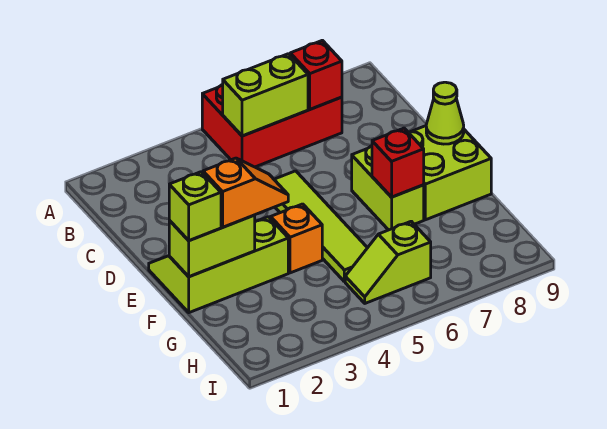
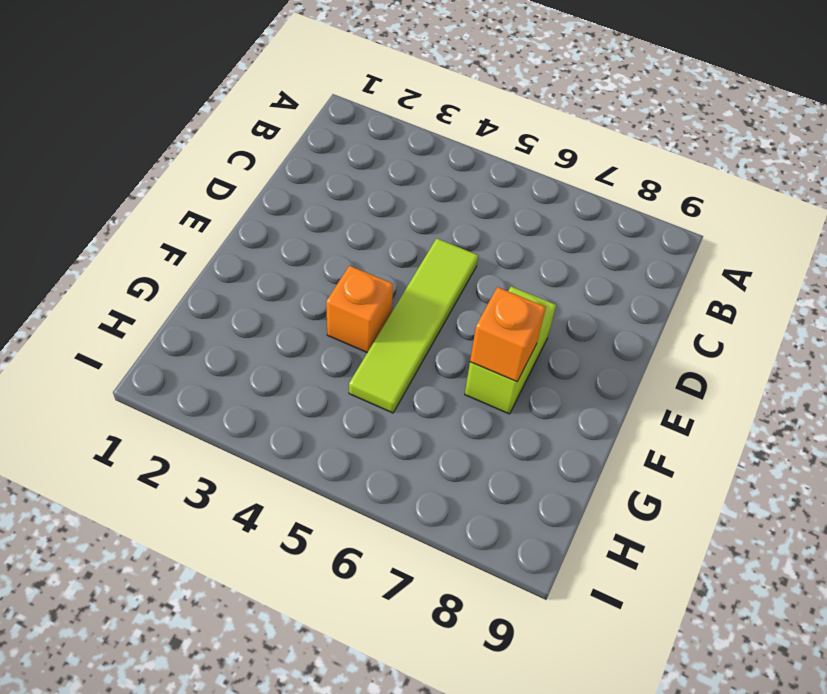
orange 1x1 brick [470,287,546,382] -> red 1x1 brick [372,128,424,197]
none -> red 2x3 brick [202,85,342,167]
none -> lime 2x3 slope [149,217,288,313]
none -> lime 2x2 brick [408,126,491,220]

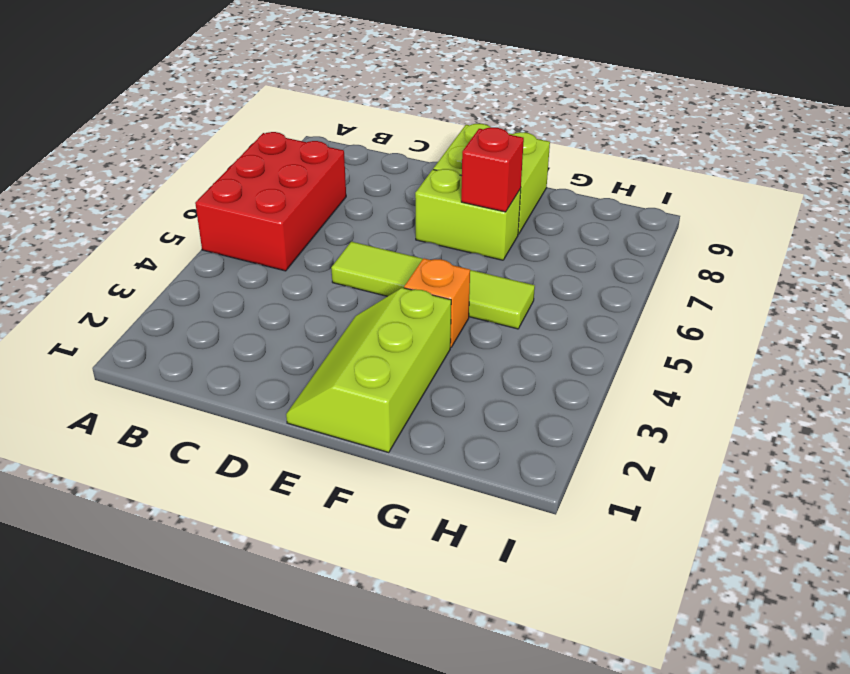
none -> lime 1x2 slope [345,221,431,303]
none -> lime 1x2 brick [223,54,308,136]
none -> red 1x1 brick [290,40,342,109]

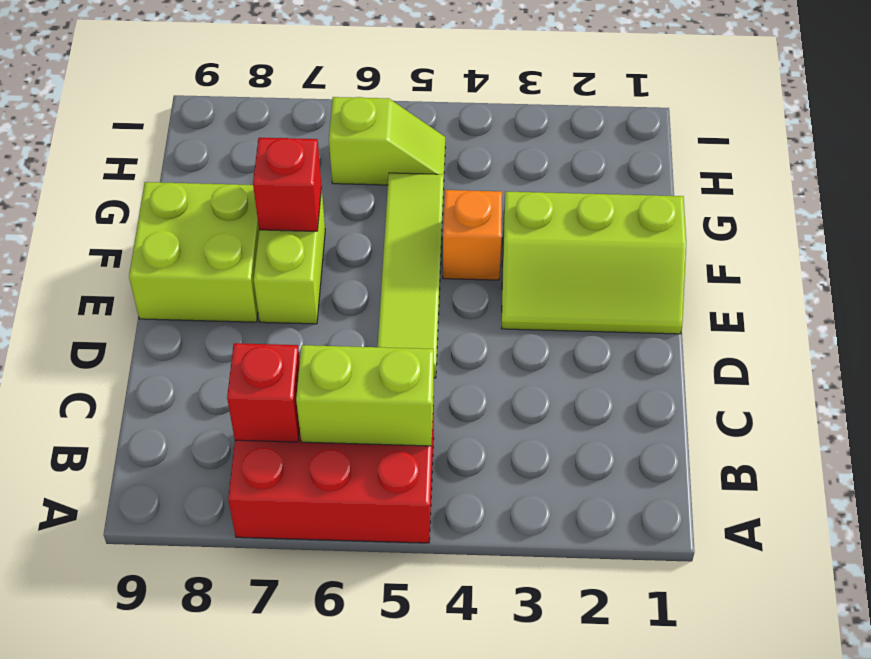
none -> lime 1x1 cone [426,82,464,144]
none -> lime 1x2 brick [169,215,255,277]
none -> lime 1x1 brick [169,172,221,241]

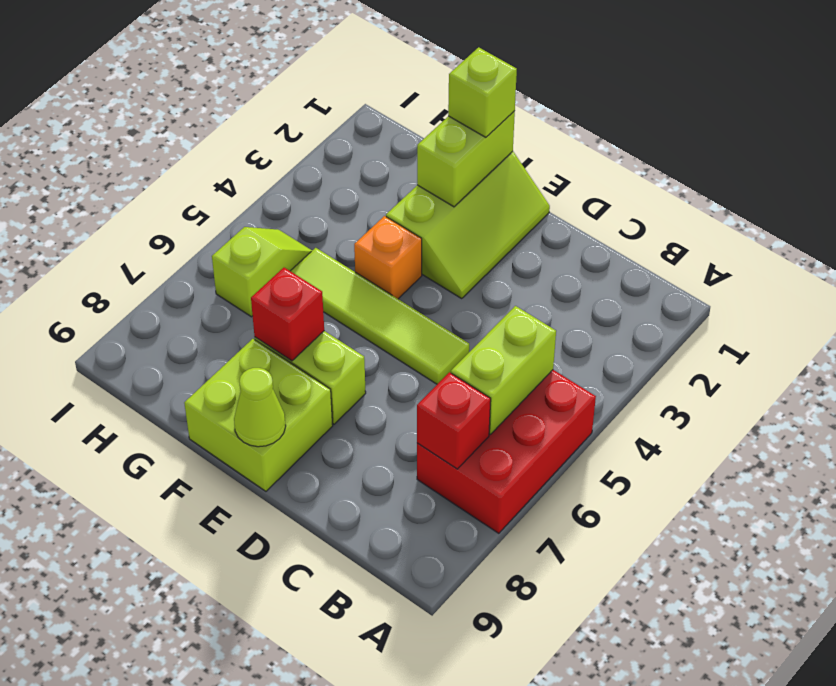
none -> orange 1x2 slope [203,158,288,227]

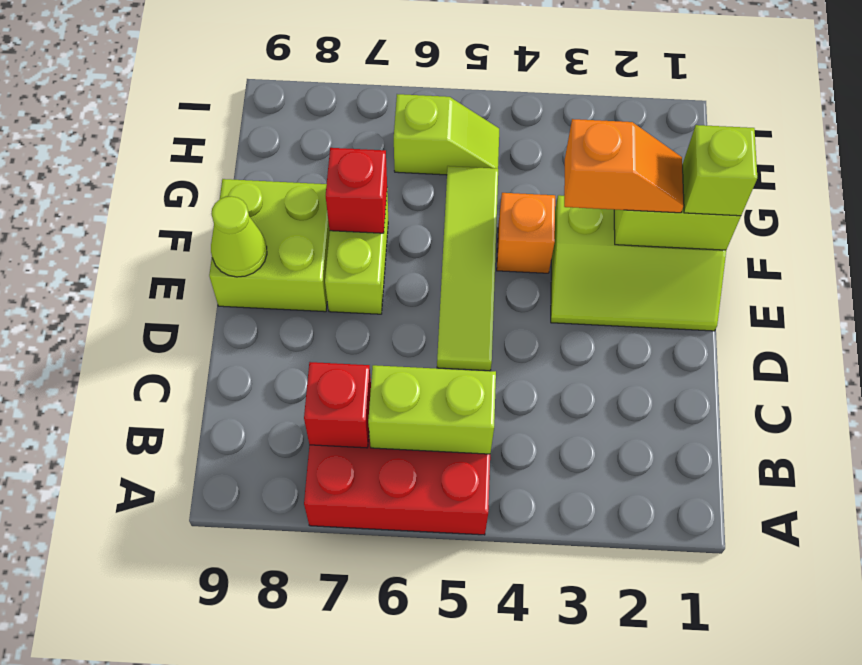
orange 1x2 slope [564,119,684,213] -> orange 1x2 slope turned to [203,158,288,227]

